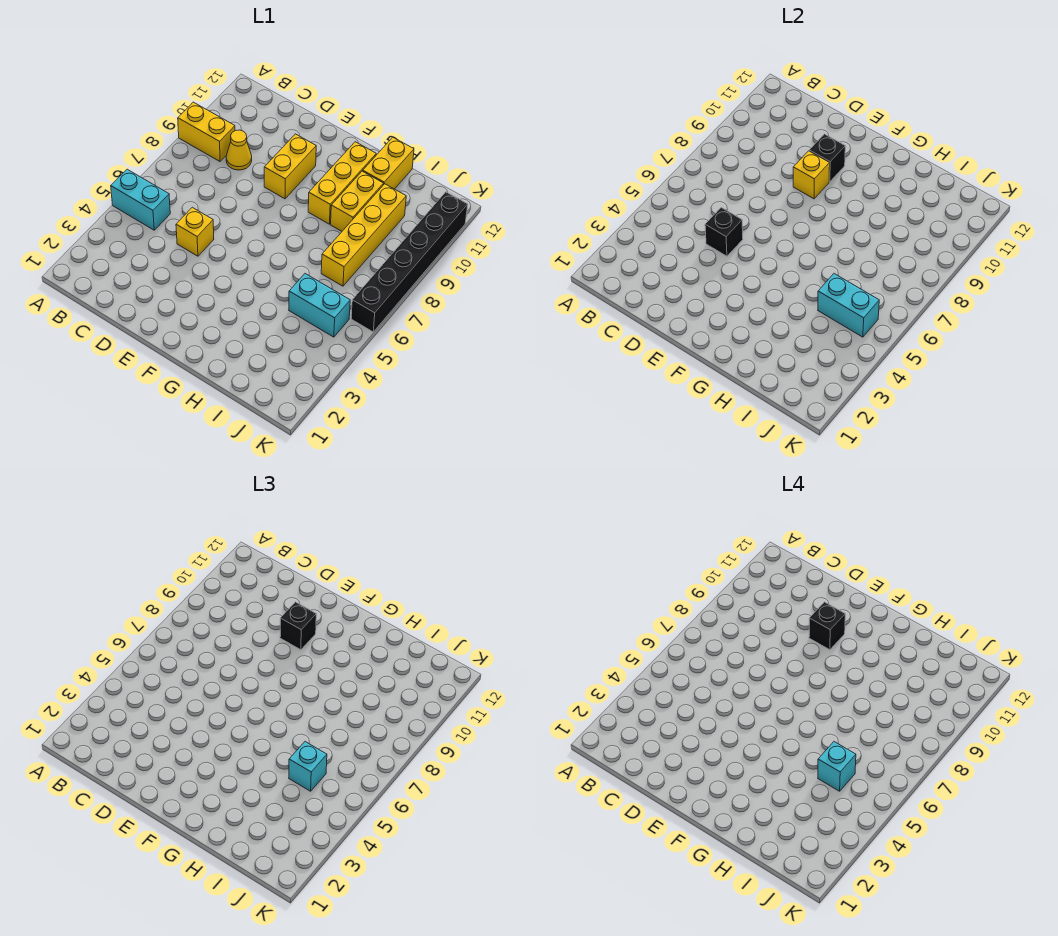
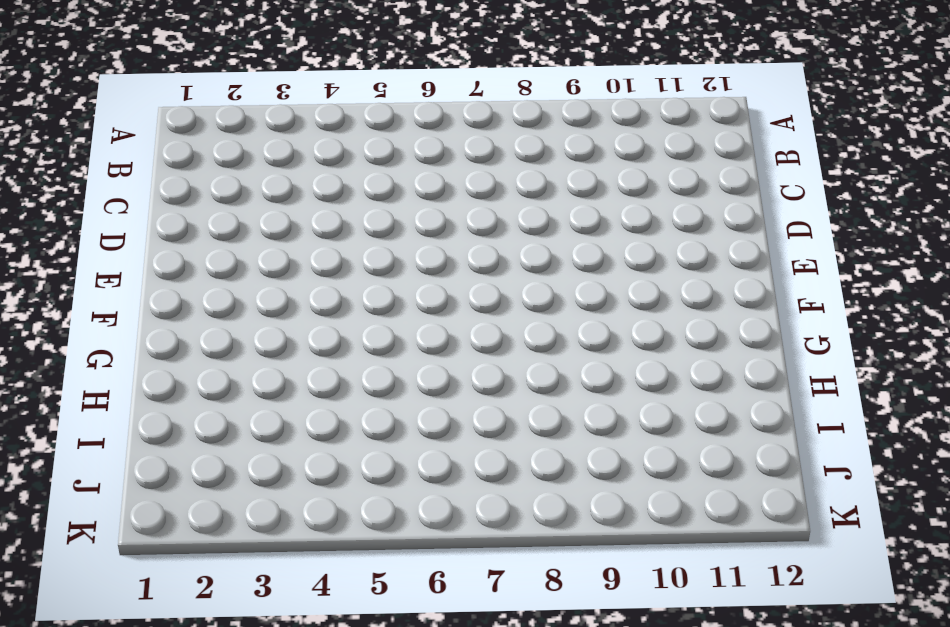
none -> cyan 1x2 brick [111,169,170,230]
none -> yellow 1x2 brick [178,102,235,161]
none -> yellow 1x1 cone [226,130,252,170]

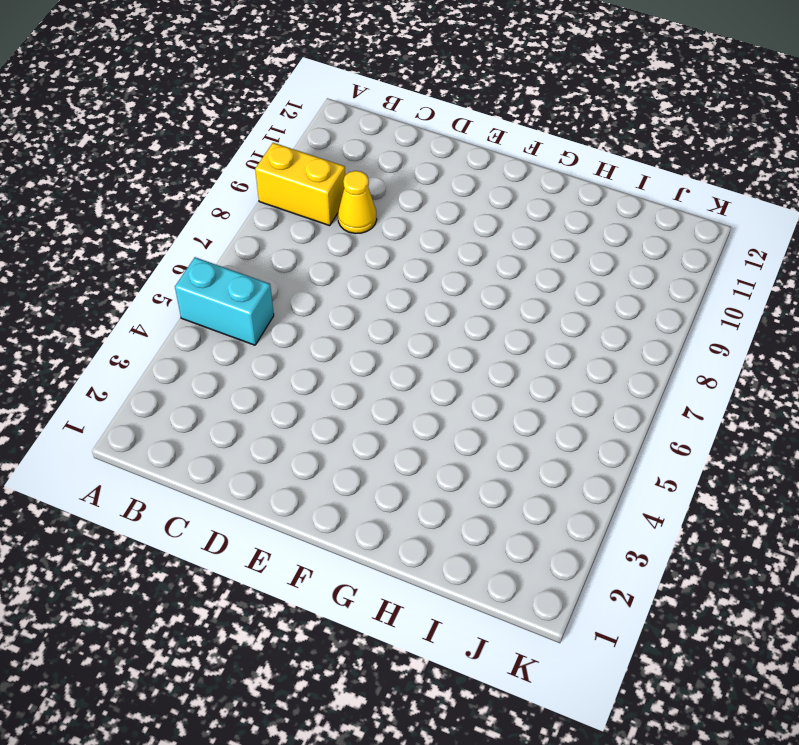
none -> yellow 1x1 brick [176,207,214,256]
none -> yellow 1x2 brick [264,134,316,199]
none -> yellow 1x3 brick [308,142,376,224]

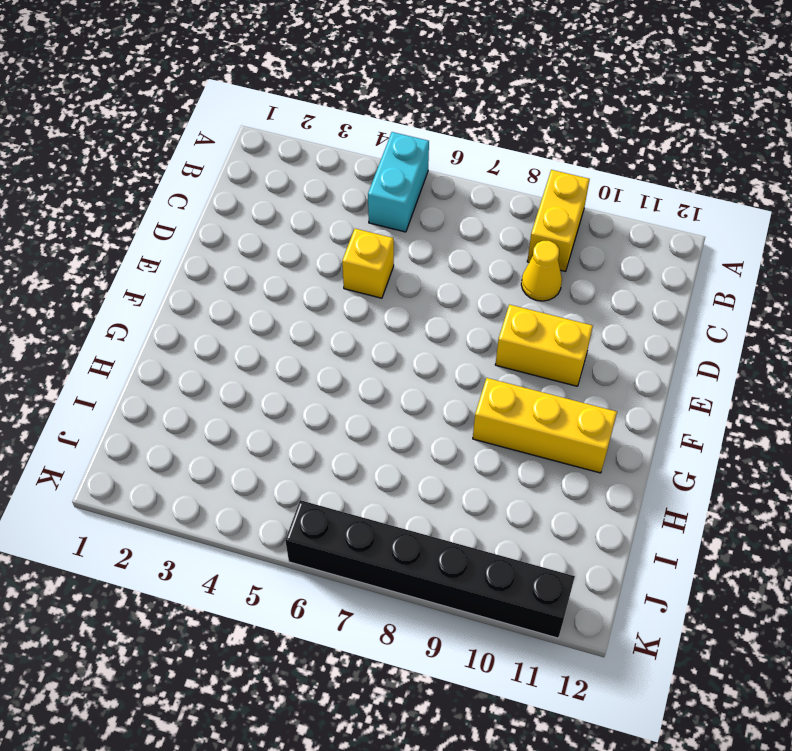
none -> yellow 1x2 brick [331,171,384,231]
none -> yellow 1x2 brick [363,137,414,189]
none -> cyan 1x2 brick [289,274,350,337]

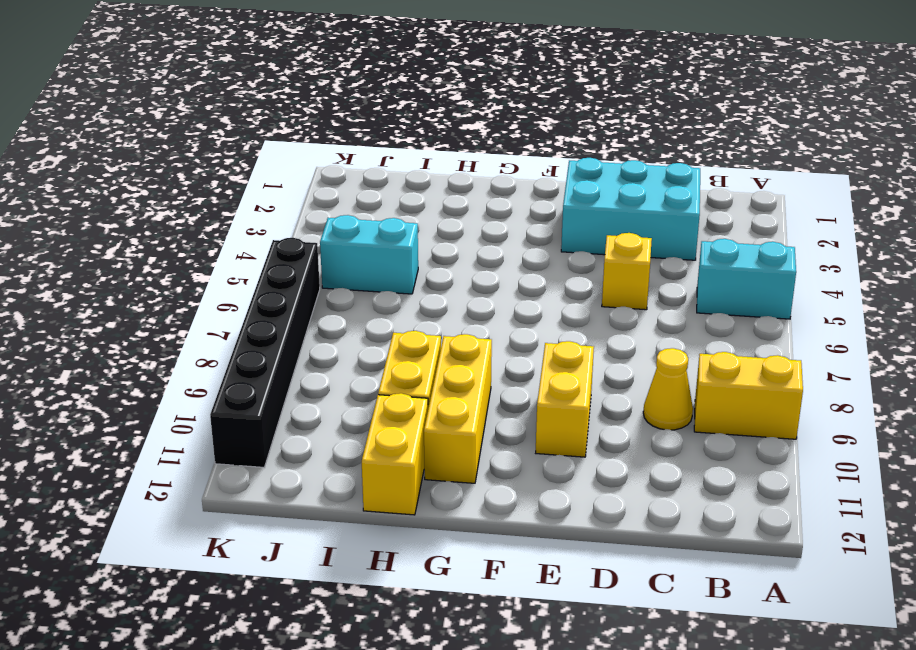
cyan 2x3 brick [561,158,700,260] -> none
none -> yellow 1x4 brick [321,184,406,286]
none -> black 1x1 brick [705,207,743,256]
none -> yellow 1x1 brick [793,151,830,199]

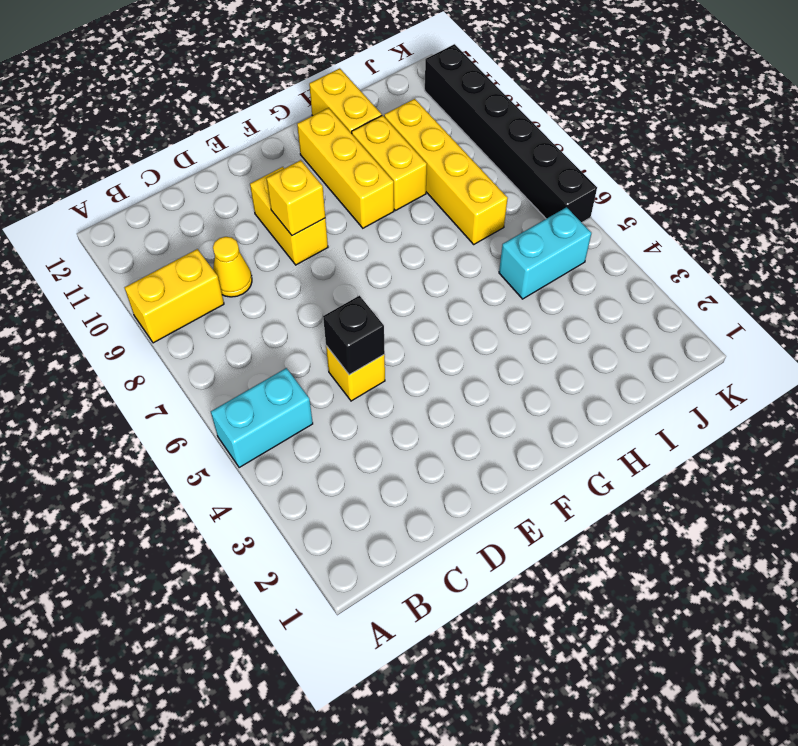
none -> black 1x1 brick [809,134,845,182]
none -> cyan 1x2 brick [818,274,879,337]
none -> black 1x1 brick [280,602,316,650]

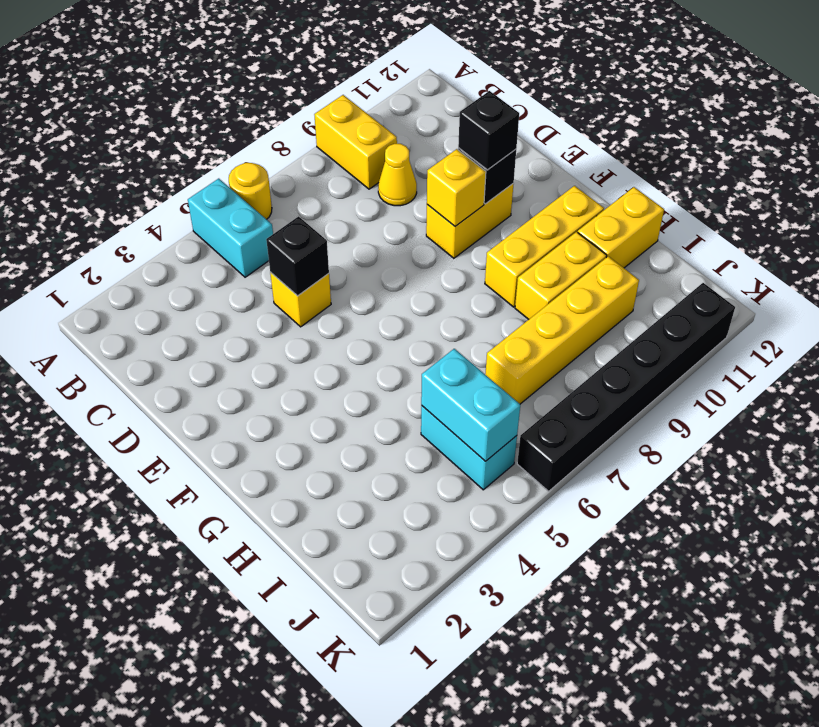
yellow 1x1 round brick [229,163,272,219] -> none
none -> cyan 1x1 brick [289,742,327,791]
none -> black 1x1 brick [809,602,845,650]
none -> cyan 1x1 brick [818,742,856,791]

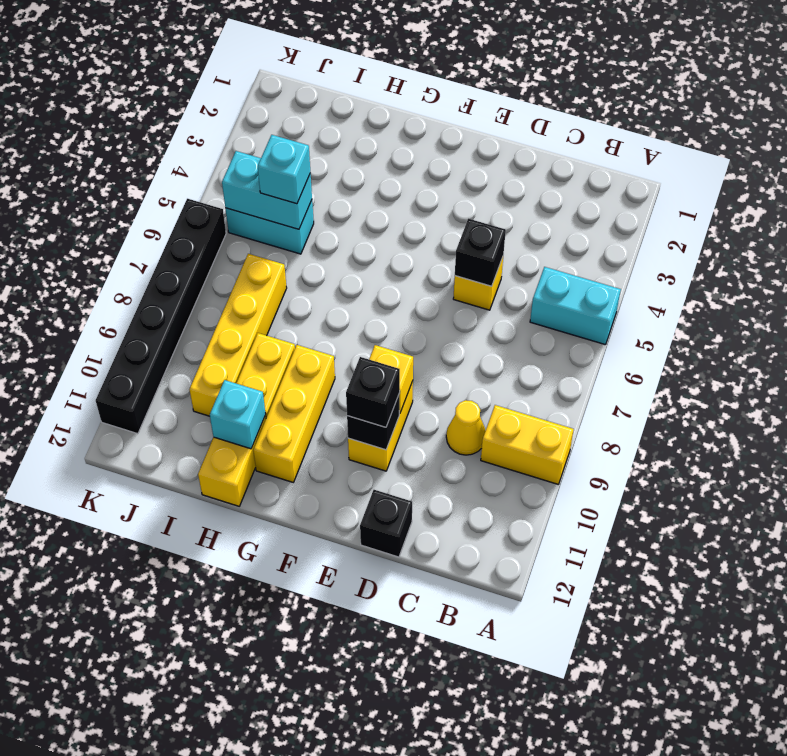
black 1x1 brick [360,490,412,557] -> black 1x1 brick moved to [809,602,845,650]
cyan 1x1 brick [210,380,266,449] -> cyan 1x1 brick moved to [818,742,856,791]

